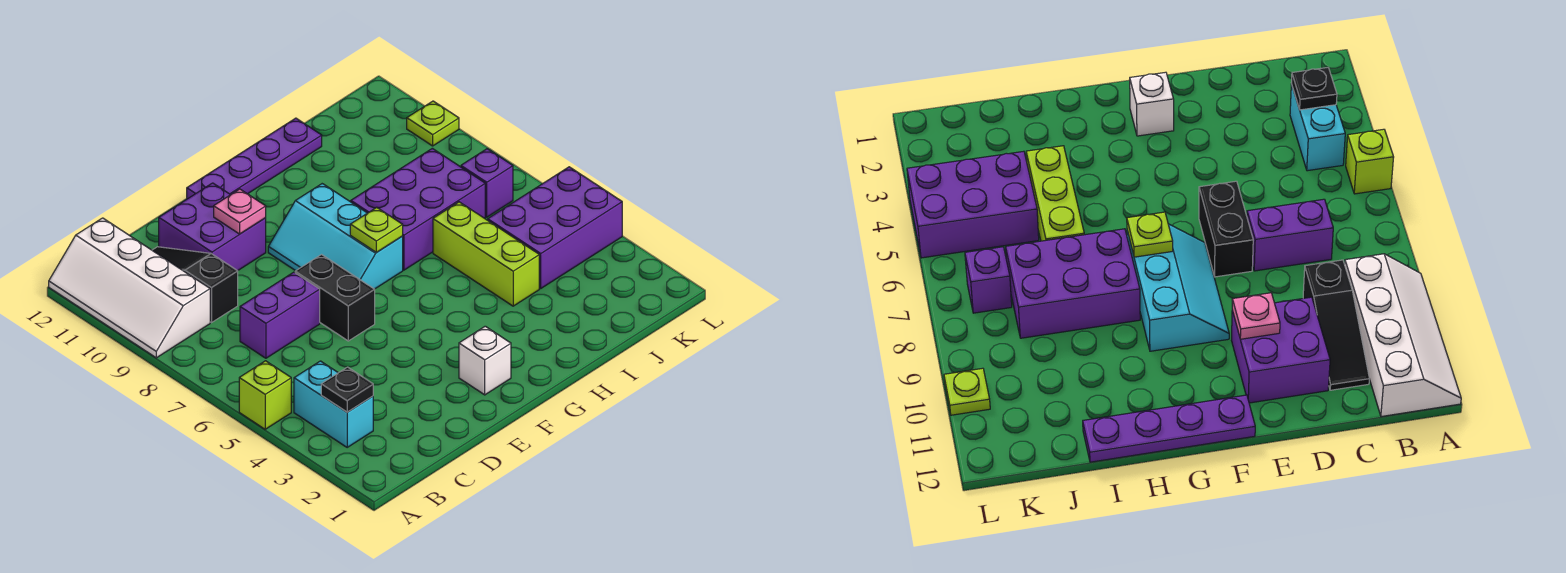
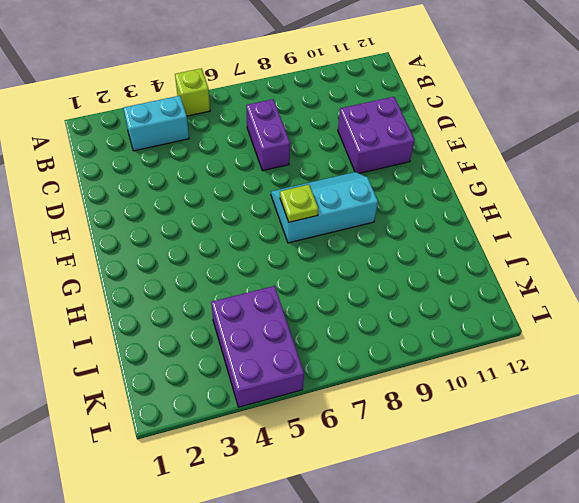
none -> white 2x4 slope [49,218,210,358]
none -> black 1x3 slope [152,247,238,323]
none -> black 1x2 brick [295,255,375,341]

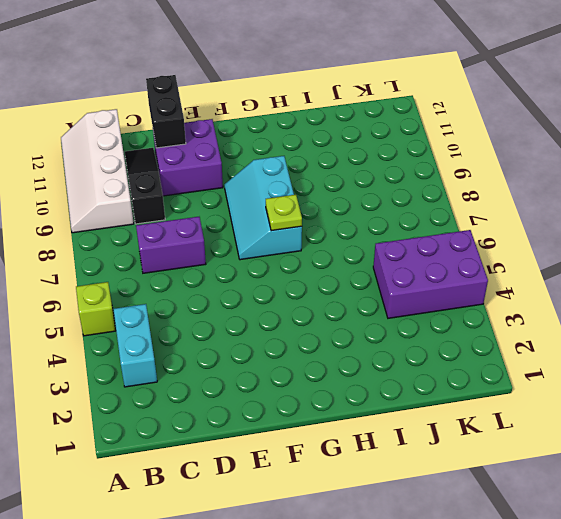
black 1x2 brick [146,75,186,148] -> black 1x2 brick moved to [295,255,375,341]
none -> white 1x1 brick [459,326,511,395]
none -> purple 1x4 plate [187,118,322,199]
none -> purple 2x3 brick [351,148,485,270]

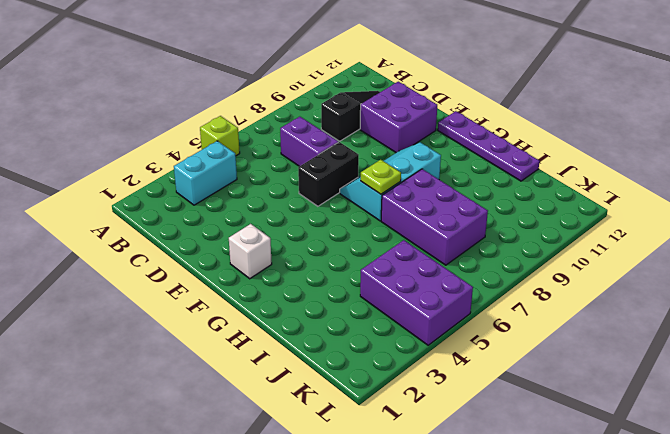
none -> white 2x4 slope [49,218,210,358]
none -> lime 1x3 brick [433,202,539,306]
none -> purple 1x1 brick [461,149,513,217]

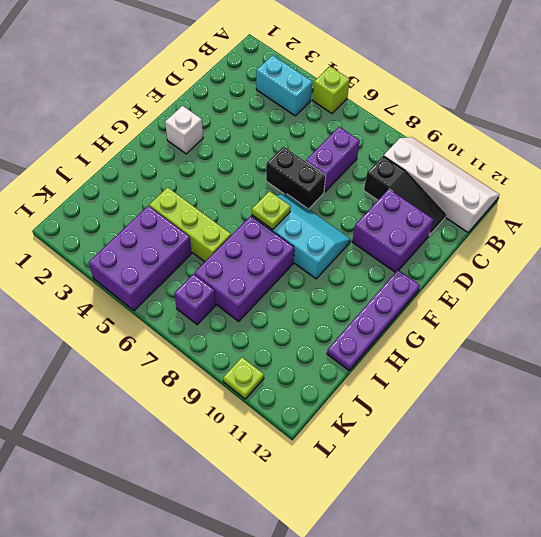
none -> black 1x1 plate [321,367,373,412]
none -> pink 1x1 plate [214,189,266,234]

